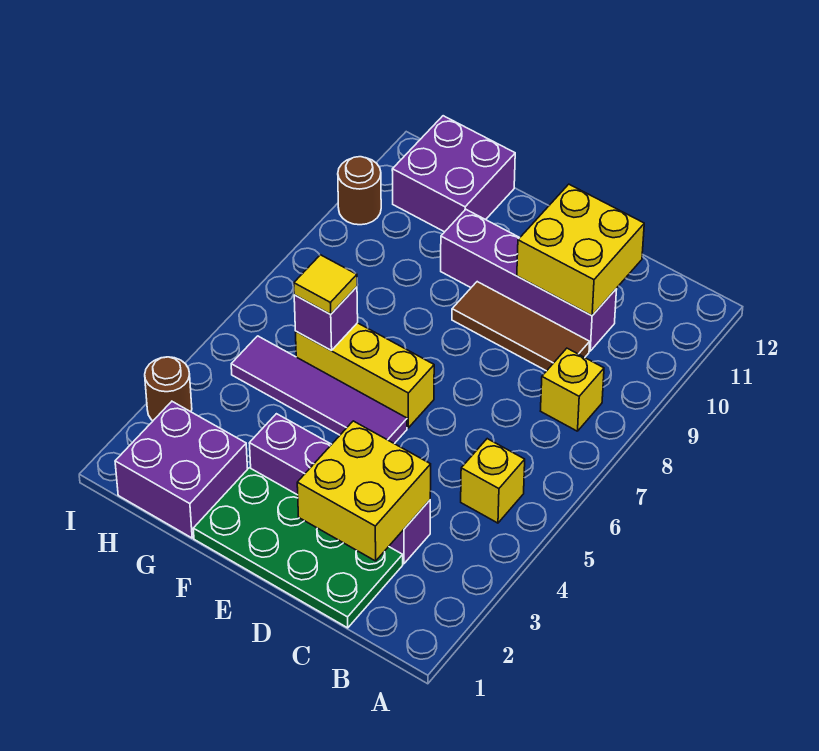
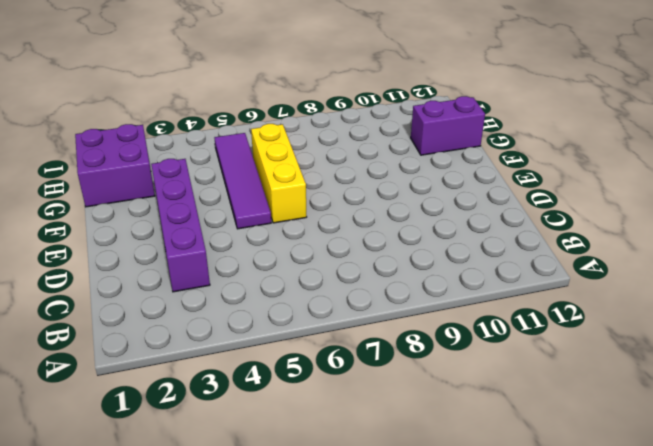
purple 1x2 brick [411,96,485,155] -> purple 2x2 brick [392,116,515,232]
none -> yellow 1x1 brick [461,439,525,523]
none -> yellow 1x1 brick [541,348,604,431]
none -> green 2x4 plate [193,468,403,628]

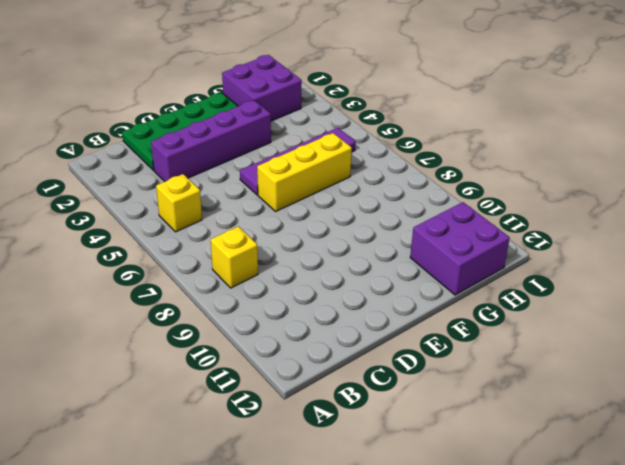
none -> brown 1x3 tile [452,282,590,371]
none -> purple 1x4 brick [441,210,617,351]
none -> brown 1x1 round brick [145,357,192,421]

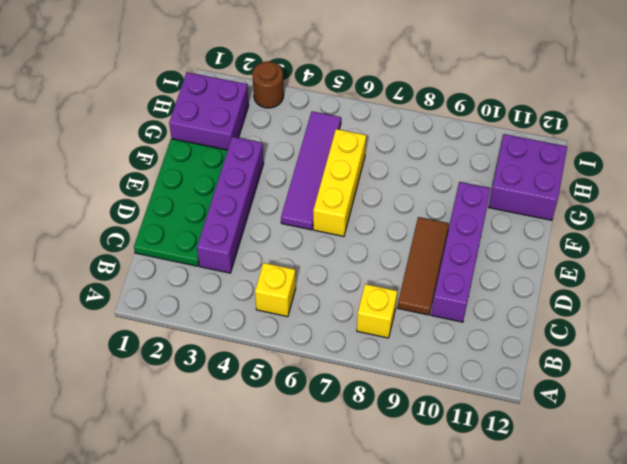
none -> brown 1x1 round brick [338,157,381,225]
none -> yellow 2x2 brick [297,421,431,561]
none -> yellow 2x2 brick [517,184,644,316]

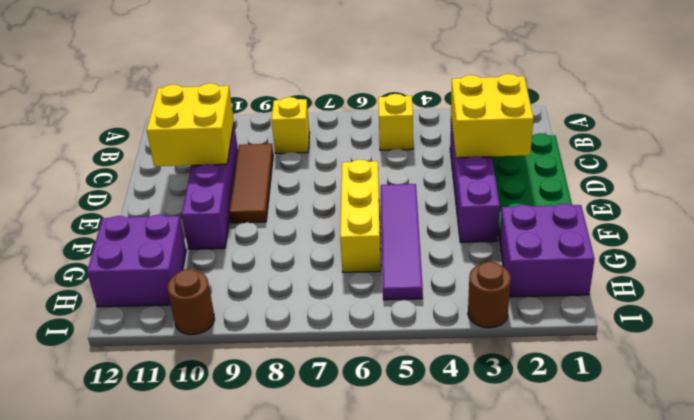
none -> purple 1x1 brick [294,287,358,350]
none -> yellow 1x1 tile [294,255,357,314]

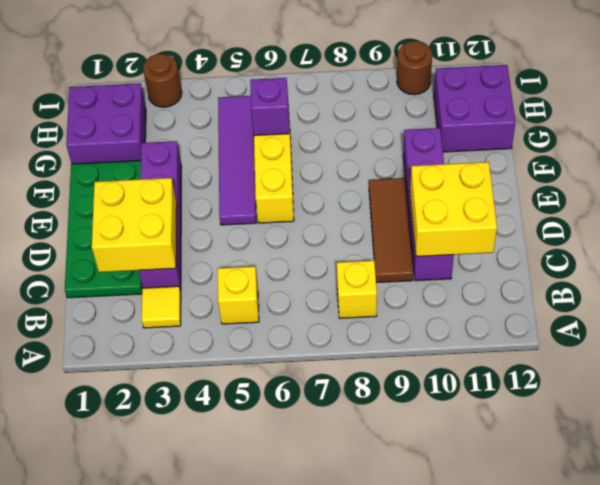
yellow 1x1 tile [142,286,181,328] -> yellow 1x1 tile moved to [294,255,357,314]

